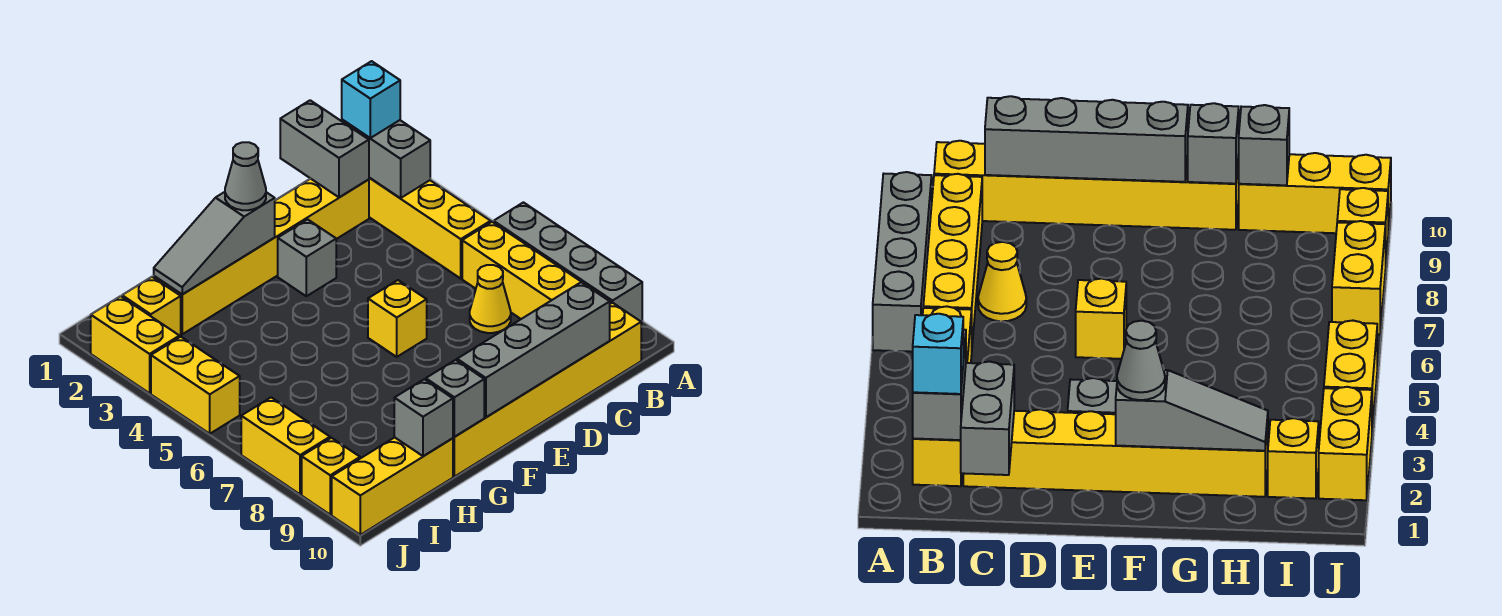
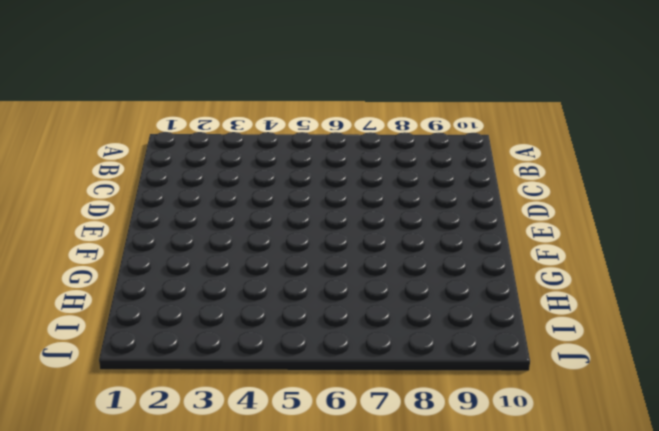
none -> grey 1x4 brick [494,202,642,322]
none -> yellow 1x4 brick [369,178,491,278]
none -> yellow 1x4 brick [462,222,611,319]

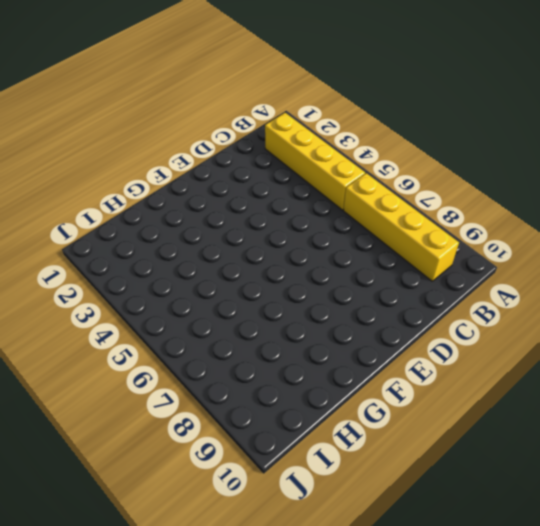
none -> grey 1x4 brick [494,202,642,322]
none -> yellow 1x6 brick [453,303,641,477]
none -> yellow 1x6 brick [154,179,369,334]

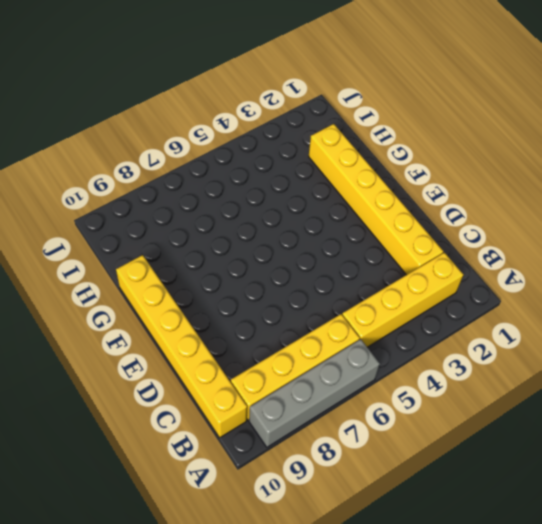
none -> yellow 1x1 cone [470,265,511,333]
none -> grey 1x1 brick [278,219,336,296]
none -> yellow 1x1 brick [368,280,427,357]

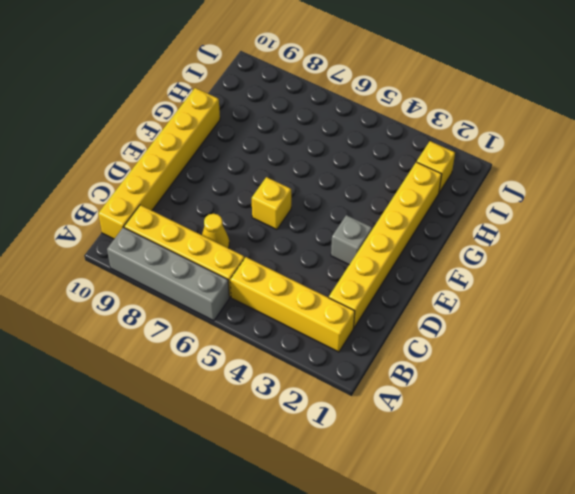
none -> yellow 1x3 brick [332,437,453,535]
none -> yellow 1x2 brick [91,296,179,393]
none -> yellow 1x2 brick [151,337,240,434]

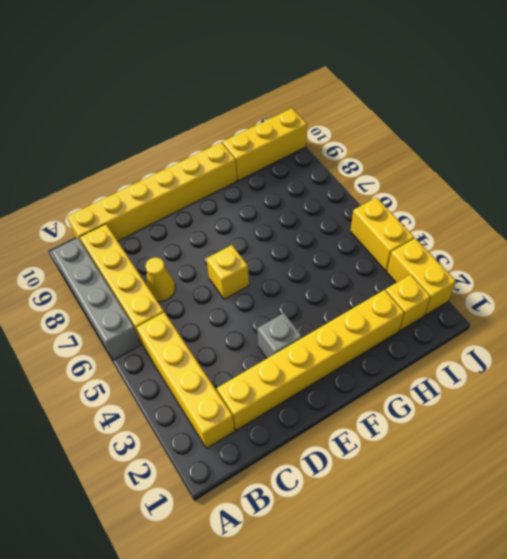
none -> yellow 1x2 brick [241,397,330,494]
none -> yellow 1x1 brick [302,438,360,514]
none -> grey 1x2 brick [342,120,430,198]

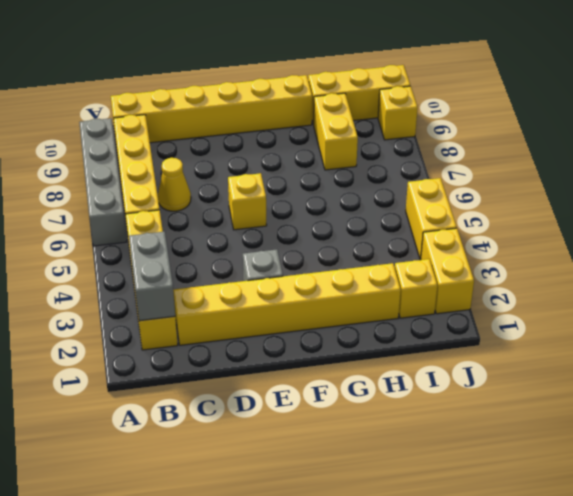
yellow 1x2 brick [314,93,358,170] -> yellow 1x2 brick moved to [241,397,330,494]
none -> grey 1x2 brick [280,100,369,197]
none -> grey 1x4 brick [457,282,610,417]
none -> grey 1x3 slope [154,192,275,294]

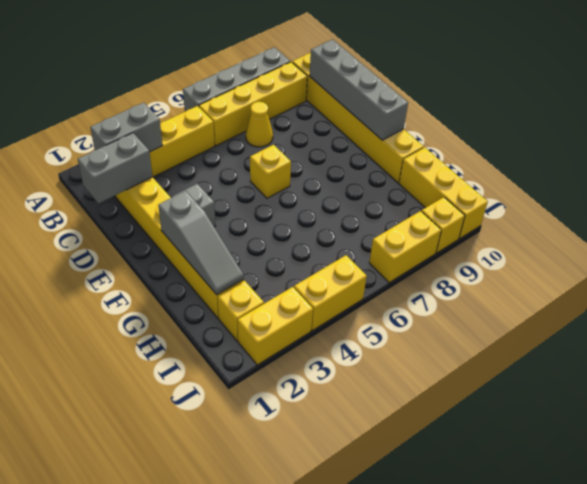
none -> grey 1x1 brick [426,360,484,437]
none -> grey 1x1 brick [394,379,453,456]
none -> cyan 1x1 brick [342,61,400,138]

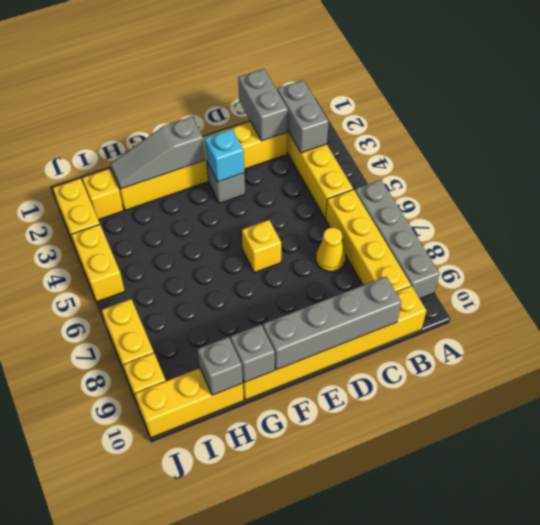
cyan 1x1 brick [205,129,244,182] -> cyan 1x1 brick moved to [342,61,400,138]
none -> grey 1x1 cone [225,142,266,210]

